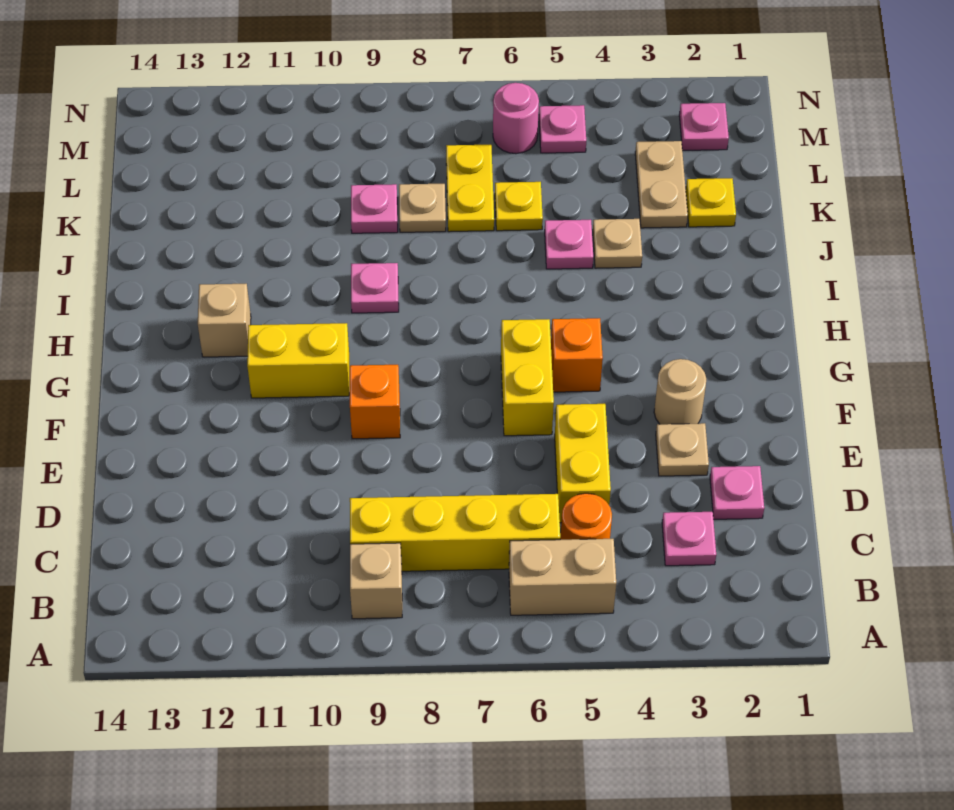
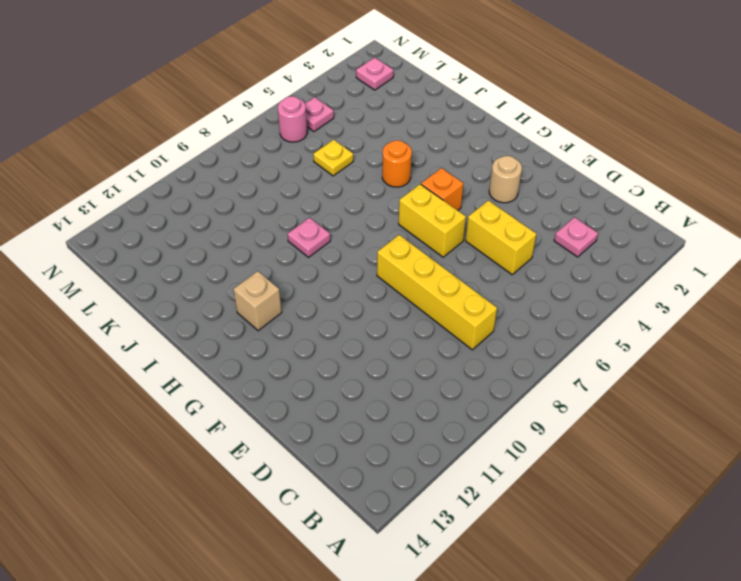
yellow 1x4 brick [377,235,497,350] -> yellow 1x4 brick turned to [350,494,560,571]
orange 1x1 round brick [382,141,412,187] -> orange 1x1 round brick moved to [560,493,612,540]
none -> tan 1x2 brick [509,539,616,615]
none -> tan 1x1 brick [350,543,402,619]
none -> pink 1x1 plate [710,466,764,519]

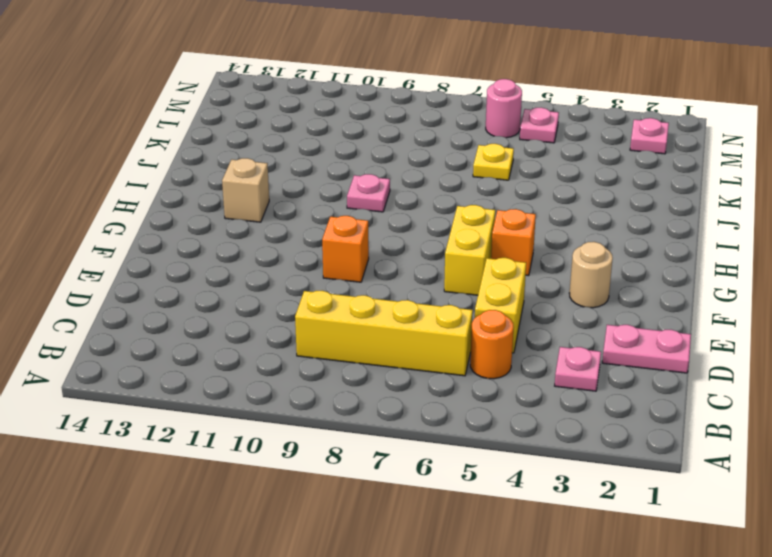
pink 1x2 plate [602,325,691,373] -> pink 1x1 plate [710,466,764,519]
none -> tan 1x2 brick [509,539,616,615]
none -> tan 1x1 brick [350,543,402,619]
none -> tan 1x1 plate [656,423,709,476]

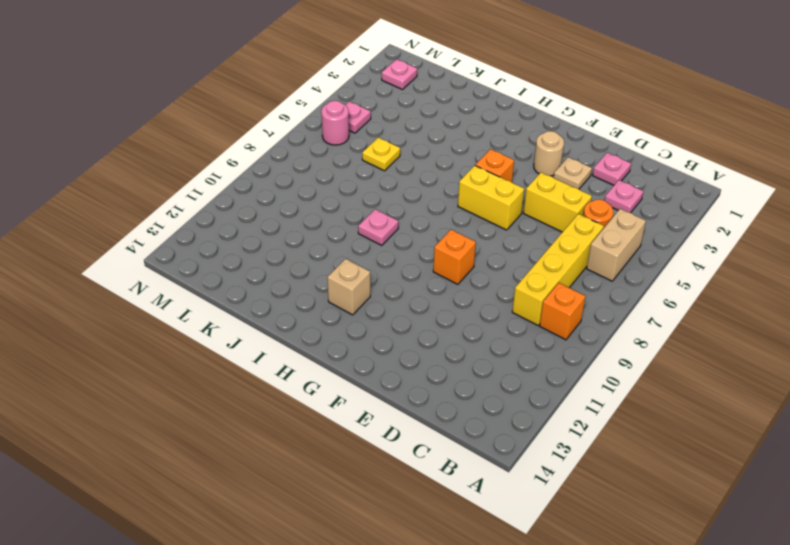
orange 1x1 brick [540,283,585,340] -> tan 1x1 brick [350,543,402,619]
none -> yellow 1x2 brick [247,323,349,398]
none -> tan 1x1 plate [593,219,642,268]
none -> pink 1x1 plate [545,220,593,269]

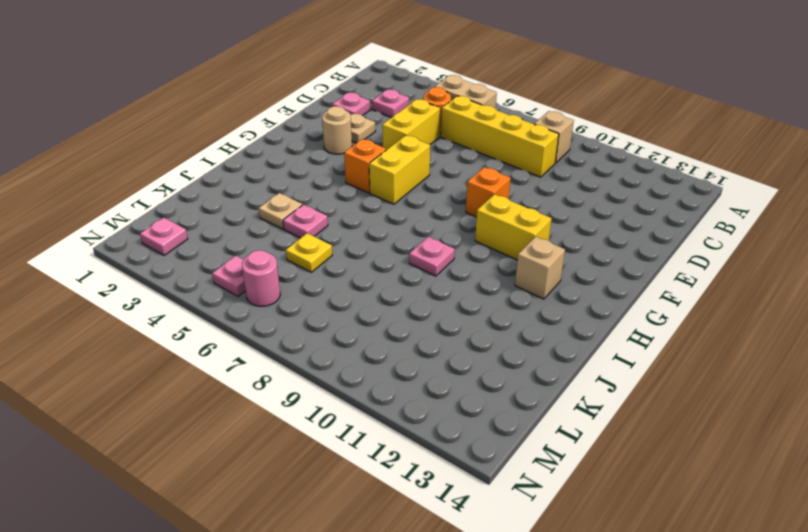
none -> yellow 1x1 plate [686,178,736,227]
none -> tan 1x2 plate [635,141,688,228]
none -> yellow 1x2 plate [446,145,494,232]

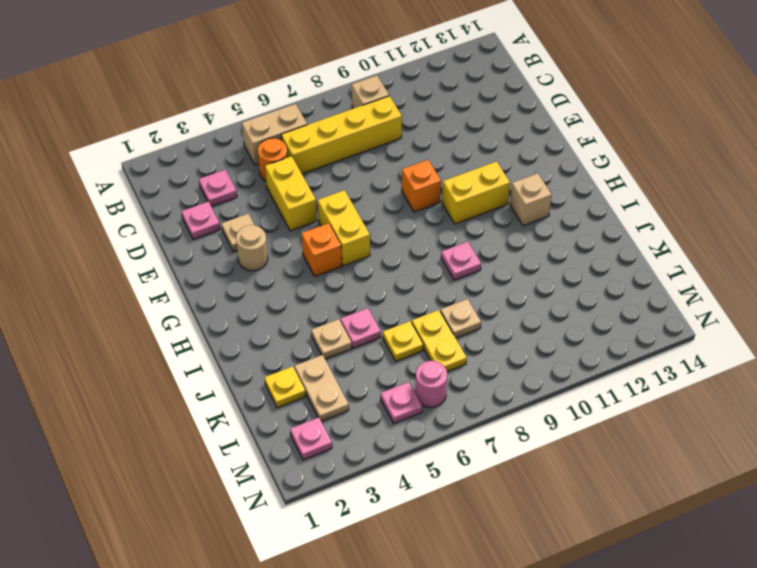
none -> pink 1x1 plate [351,184,398,233]

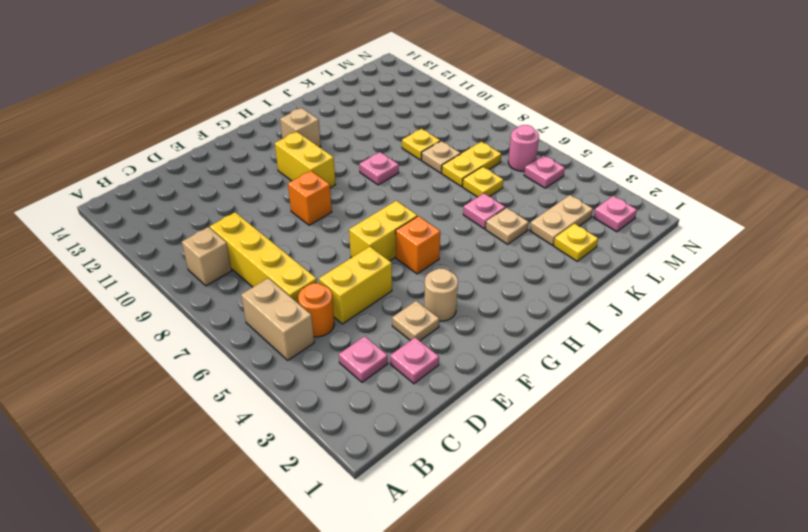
yellow 1x1 plate [402,129,440,160] -> pink 1x1 plate [351,184,398,233]

